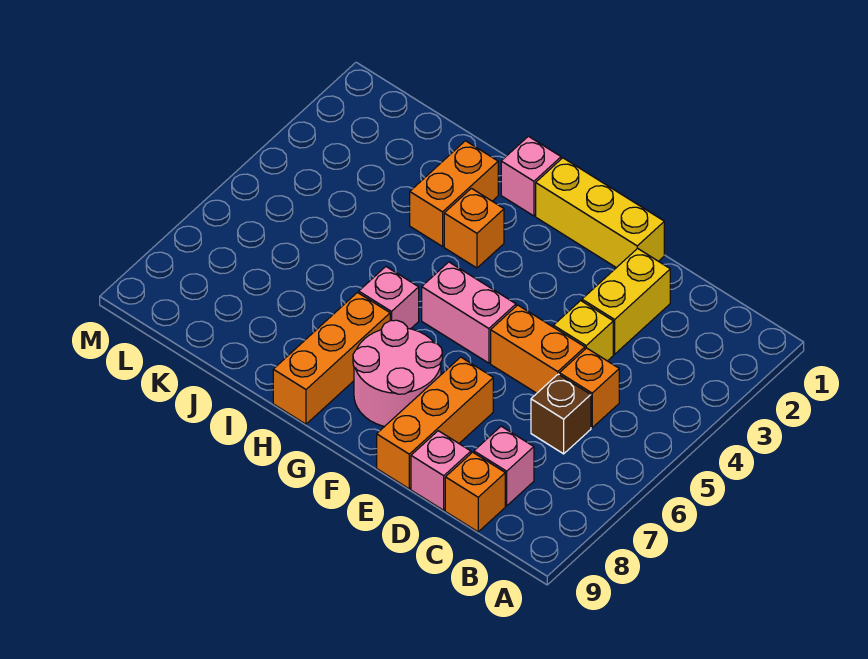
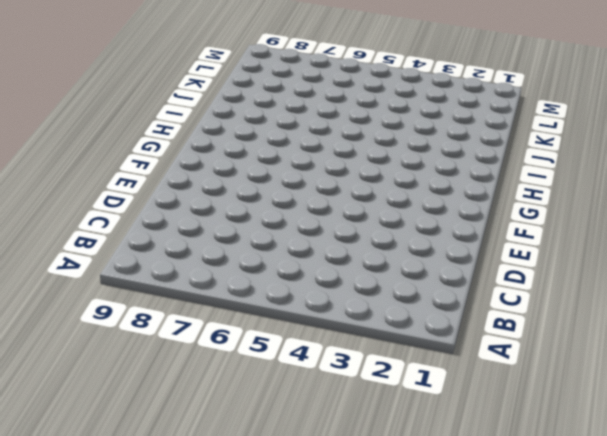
none -> orange 1x1 brick [559,348,619,428]
none -> brown 1x1 brick [531,374,591,454]
none -> pink 1x1 brick [474,426,534,506]

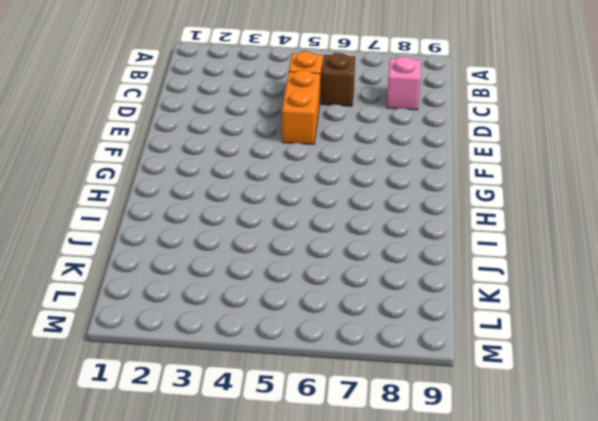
none -> orange 1x1 brick [445,452,505,532]
none -> yellow 1x2 brick [582,248,670,354]
none -> yellow 1x1 brick [553,301,613,361]

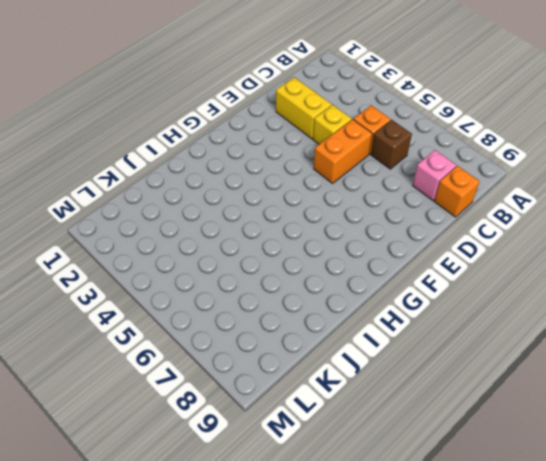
none -> pink 1x1 brick [411,431,471,510]
none -> yellow 1x3 brick [536,158,664,268]
none -> orange 1x3 brick [377,357,493,489]

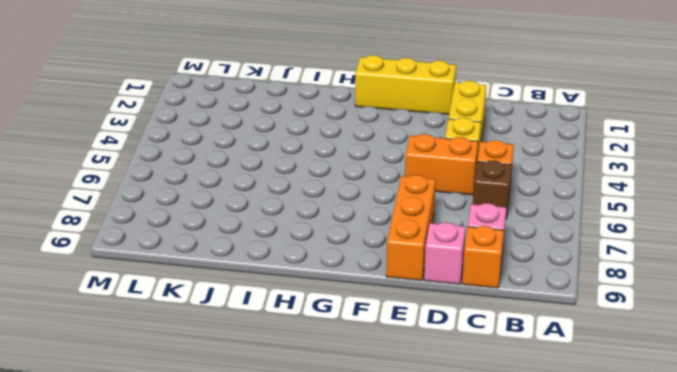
none -> pink 1x2 brick [422,262,516,363]
none -> pink 2x2 round brick [353,320,442,426]
none -> pink 1x1 brick [501,136,561,216]

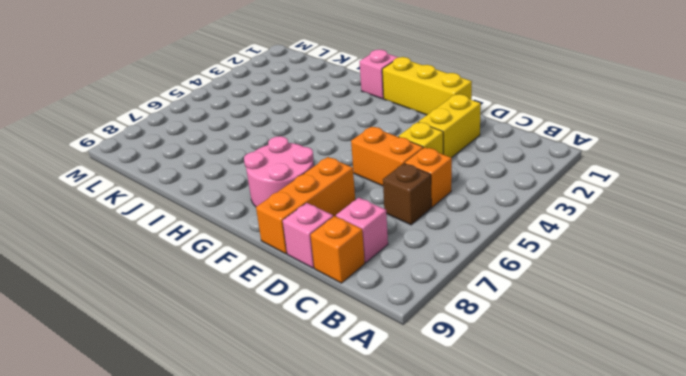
none -> pink 1x2 brick [422,262,516,363]
none -> orange 1x1 brick [444,188,504,268]
none -> pink 1x1 brick [359,267,419,329]

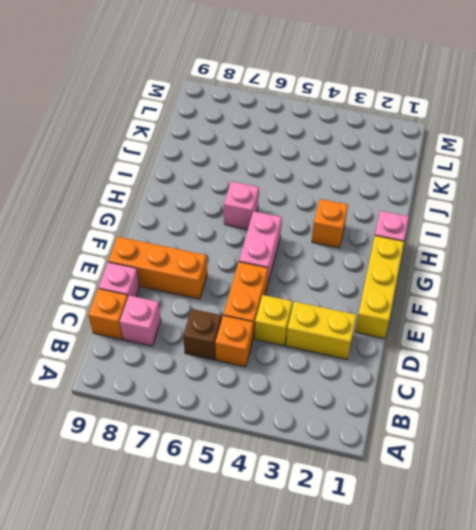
none -> pink 2x2 round brick [353,320,442,426]
none -> orange 1x3 brick [273,293,390,424]
none -> orange 1x2 brick [410,141,498,246]

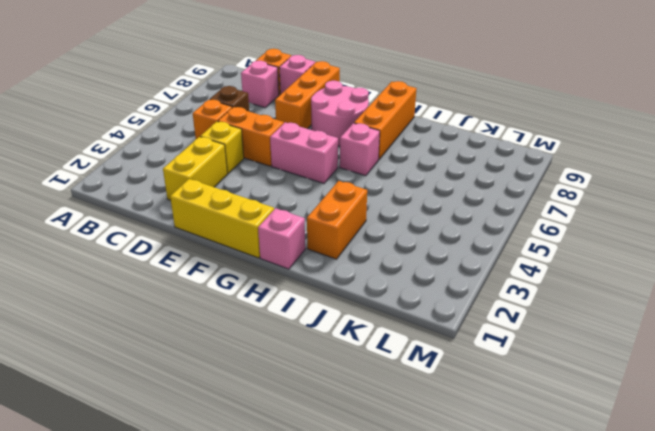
none -> orange 1x1 brick [444,188,504,268]

